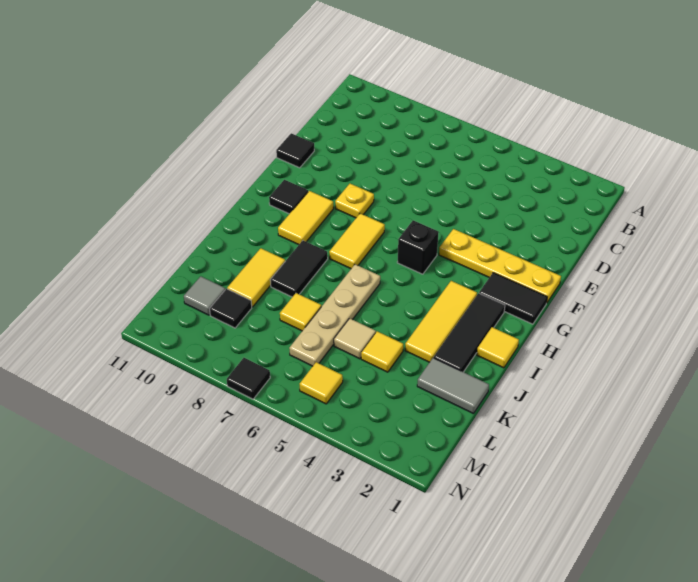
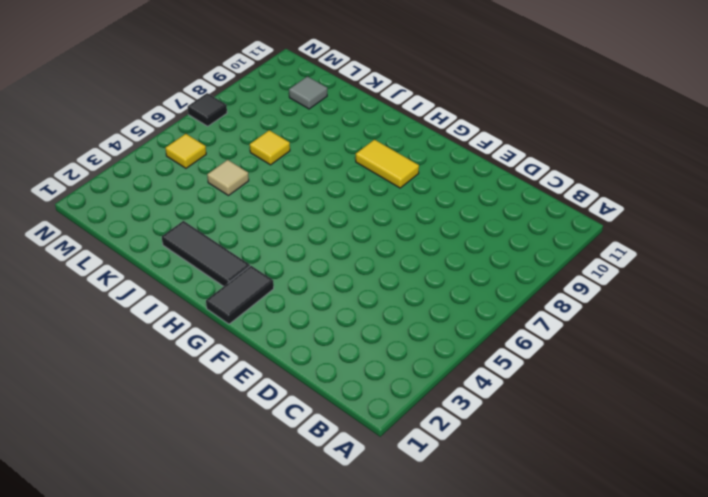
none -> black 1x1 tile [276,133,314,168]
none -> yellow 1x4 plate [439,229,561,303]
none -> yellow 1x1 plate [335,184,374,218]

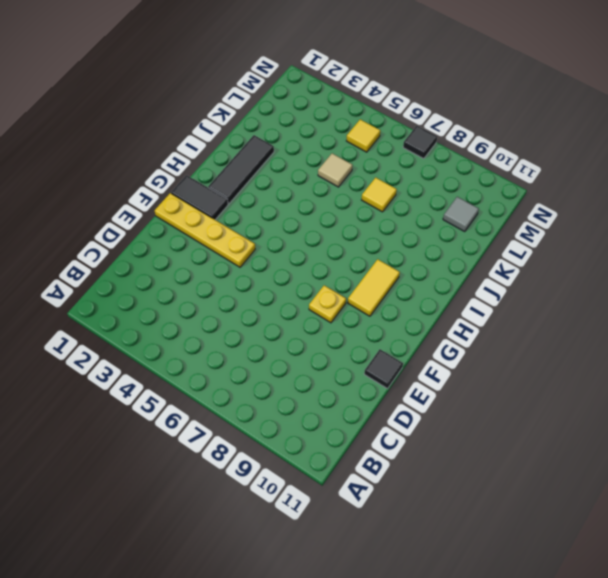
none -> black 1x1 brick [397,220,439,274]
none -> yellow 1x2 tile [329,213,385,269]
none -> black 1x1 tile [269,180,308,214]

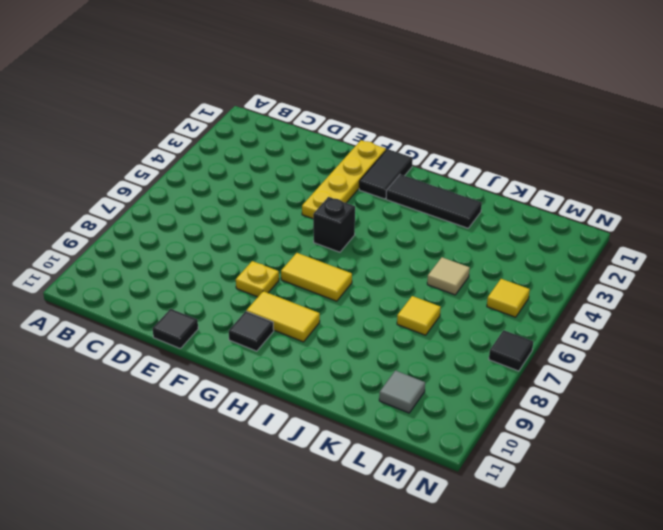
none -> yellow 1x3 tile [405,281,477,362]
none -> yellow 1x1 tile [477,327,519,368]
none -> tan 1x4 plate [289,264,380,366]

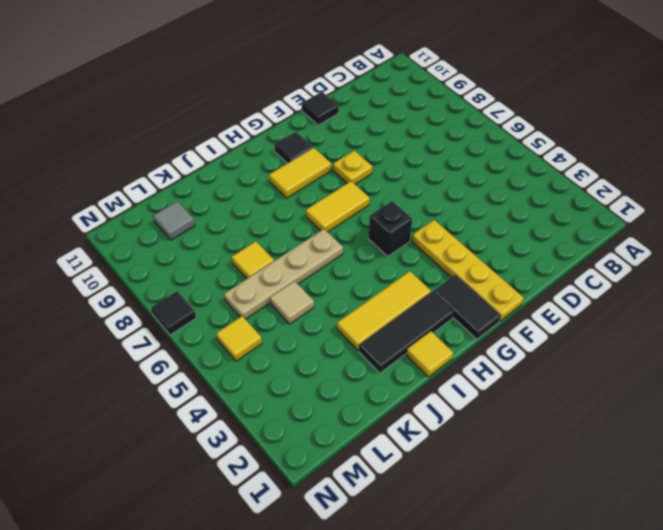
none -> black 1x2 tile [270,241,328,297]
none -> yellow 1x2 tile [227,248,285,307]
none -> grey 1x2 tile [417,358,489,414]

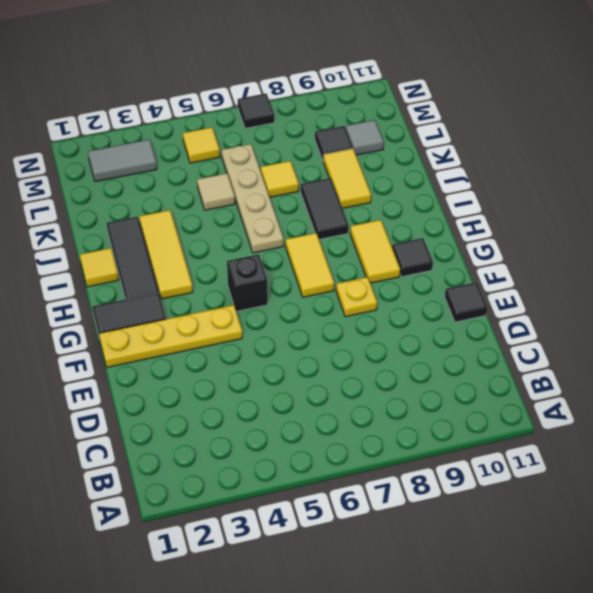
grey 1x2 tile [88,139,157,182] -> grey 1x2 tile moved to [417,358,489,414]
none -> yellow 1x1 tile [361,331,403,372]

